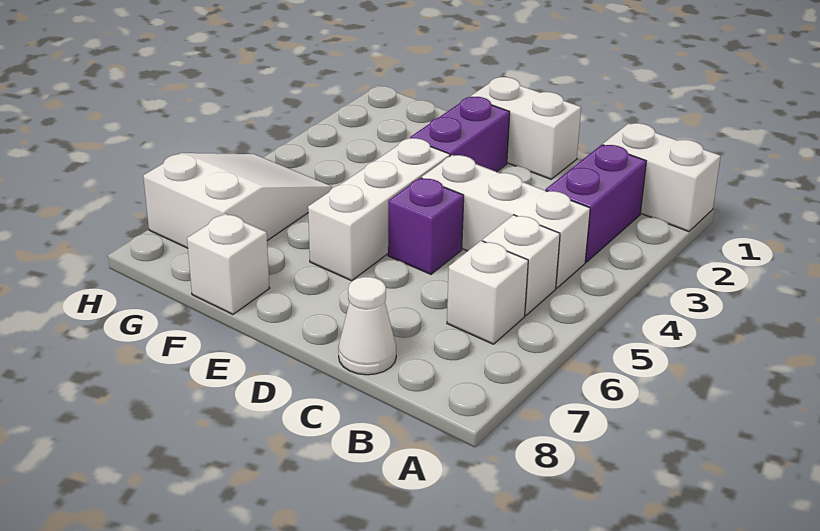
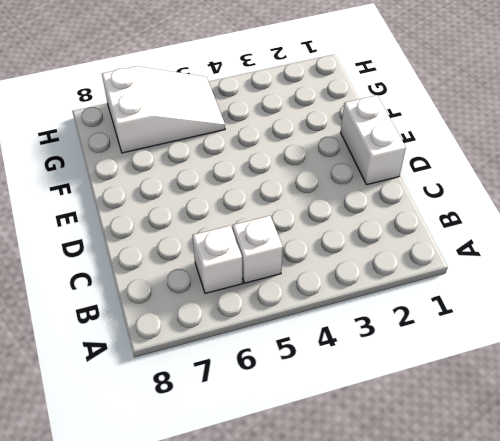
none -> white 1x2 brick [603,123,721,232]
none -> purple 1x2 brick [546,145,646,262]
none -> white 1x3 brick [422,155,590,288]

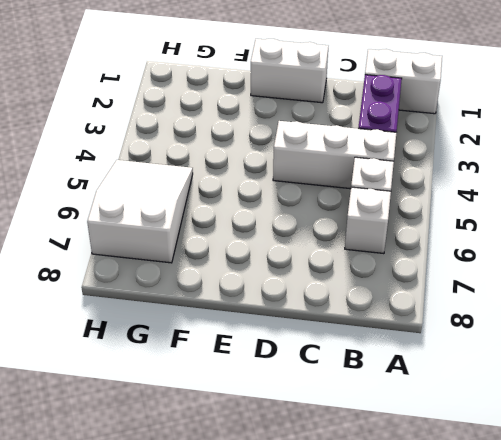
none -> white 1x1 cone [338,277,396,375]
none -> purple 1x1 brick [388,178,464,274]
none -> purple 1x2 brick [410,97,510,172]

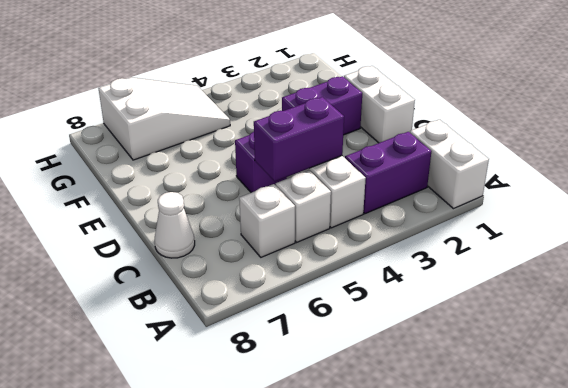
purple 1x2 brick [254,97,344,181] -> none
none -> white 1x3 brick [308,138,450,281]
none -> white 1x1 brick [187,214,269,314]

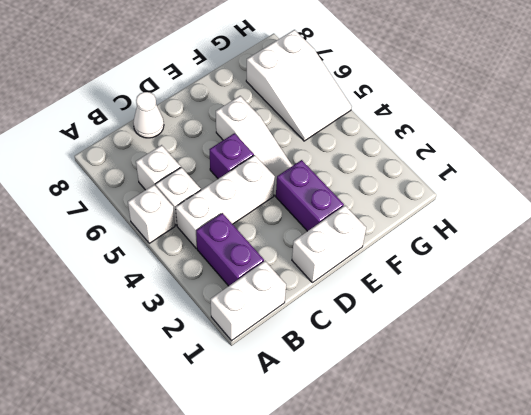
white 1x1 brick [128,185,175,243] -> white 1x1 brick moved to [187,214,269,314]
white 1x3 slope [216,96,292,196] -> white 1x3 brick [308,138,450,281]

